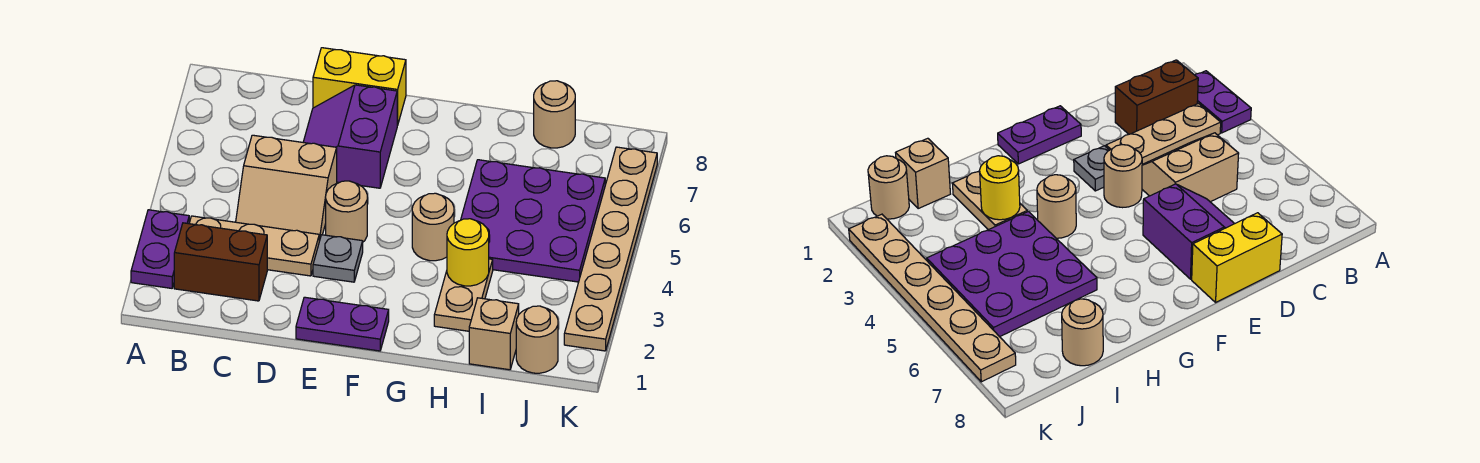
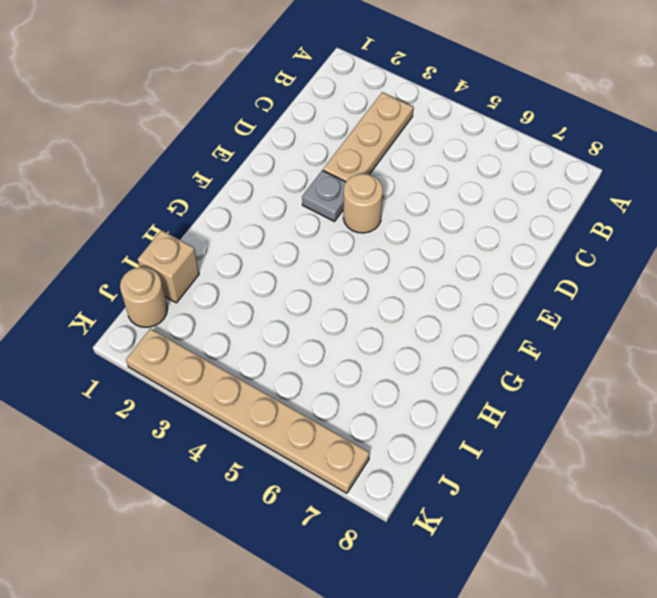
none -> purple 1x2 plate [131,210,189,288]
none -> brown 1x2 brick [174,223,267,301]
none -> tan 2x2 slope [236,135,337,241]

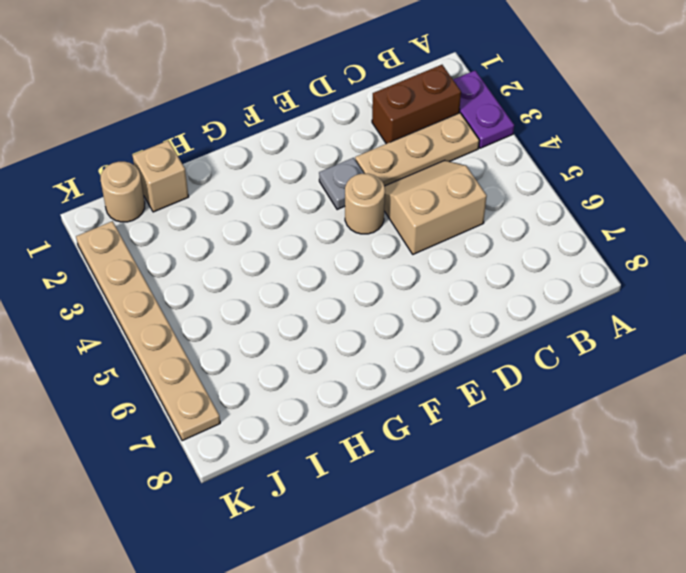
none -> purple 2x2 slope [303,85,397,188]
none -> yellow 1x2 brick [313,48,406,125]
none -> purple 1x2 plate [296,297,389,351]

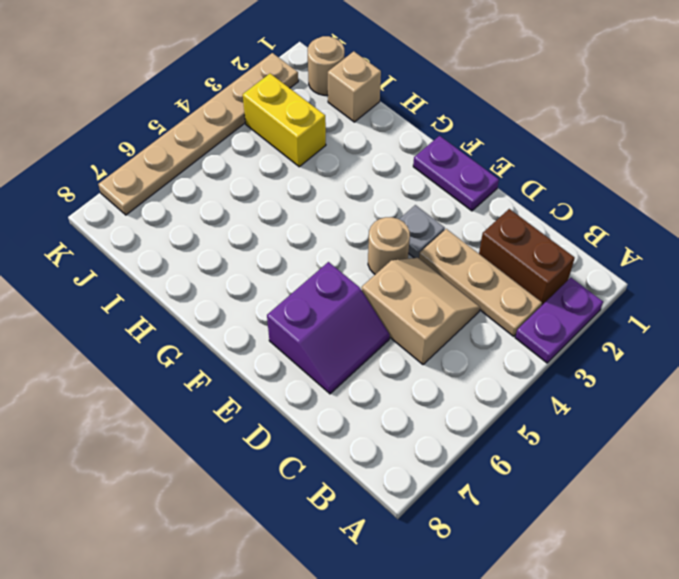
yellow 1x2 brick [243,74,326,167] -> yellow 1x2 brick moved to [313,48,406,125]
none -> tan 1x1 round brick [412,193,454,261]
none -> tan 1x2 plate [434,259,493,331]
none -> purple 3x3 plate [461,160,605,282]

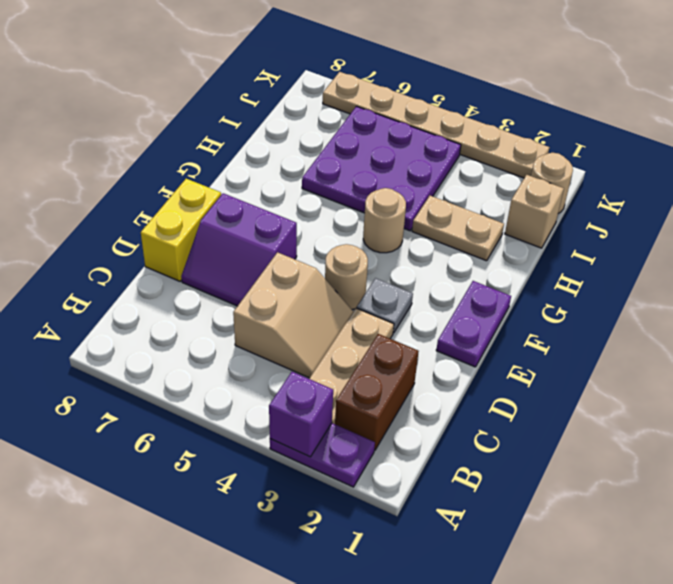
purple 1x1 brick [269,372,333,457] -> none
none -> tan 1x1 round brick [534,81,575,148]
none -> yellow 1x1 round brick [447,219,489,286]

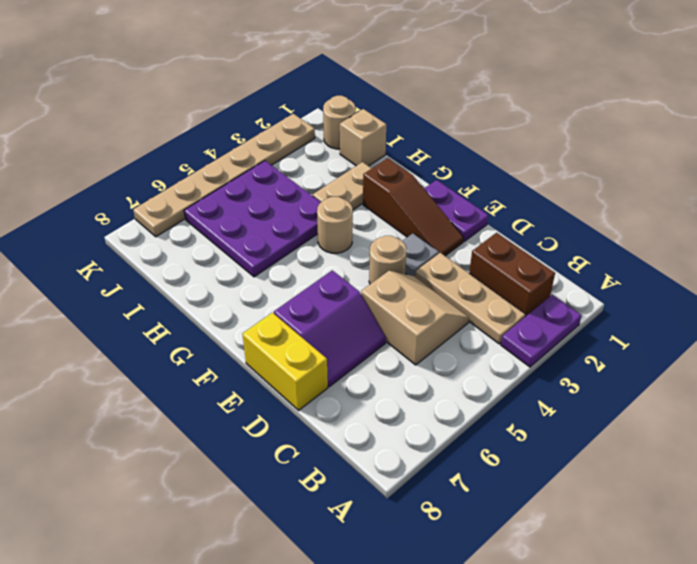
brown 1x3 slope [363,158,463,256] -> none
none -> tan 1x1 round brick [534,81,575,148]
none -> yellow 1x1 round brick [447,219,489,286]

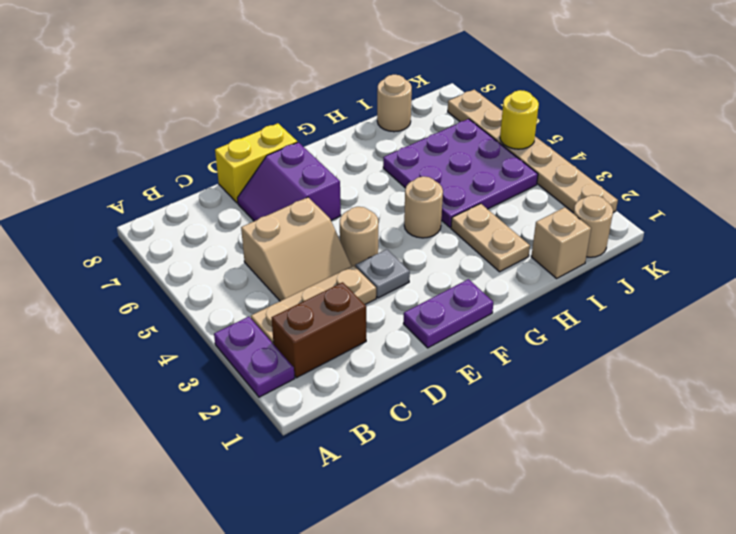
yellow 1x1 round brick [500,90,539,149] -> yellow 1x1 round brick moved to [447,219,489,286]

